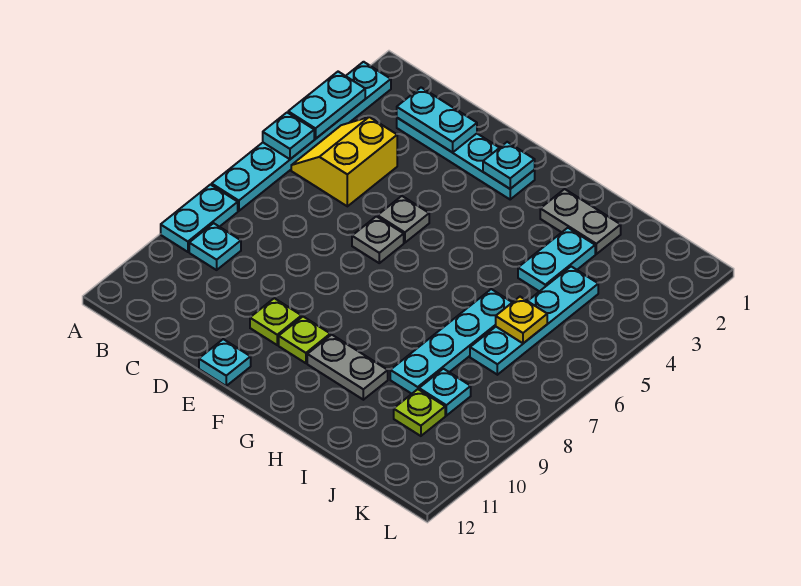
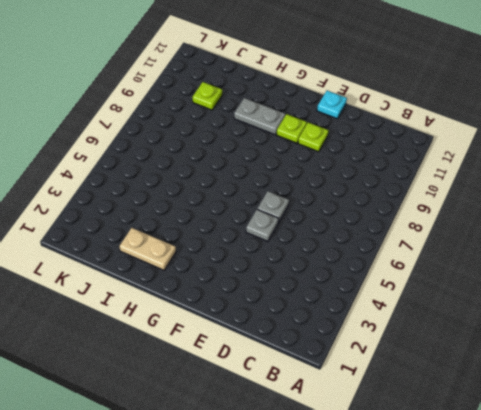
tan 1x2 plate [120,228,176,270] -> grey 1x2 plate [540,189,621,254]
none -> cyan 1x6 plate [212,62,391,211]
none -> cyan 1x2 plate [161,185,238,252]
none -> yellow 2x2 slope [291,117,397,206]

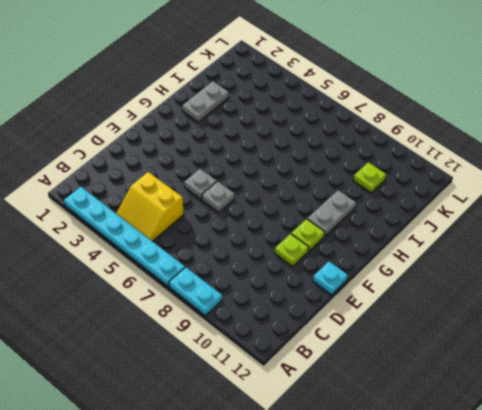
none -> cyan 1x1 plate [189,223,241,270]
none -> cyan 1x4 plate [397,118,535,199]
none -> cyan 1x2 plate [518,228,595,291]

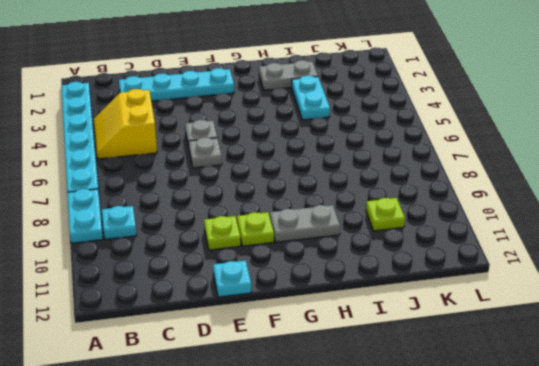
none -> cyan 1x4 plate [390,289,512,394]
none -> cyan 1x4 plate [470,267,598,375]
none -> cyan 1x1 plate [419,369,471,416]

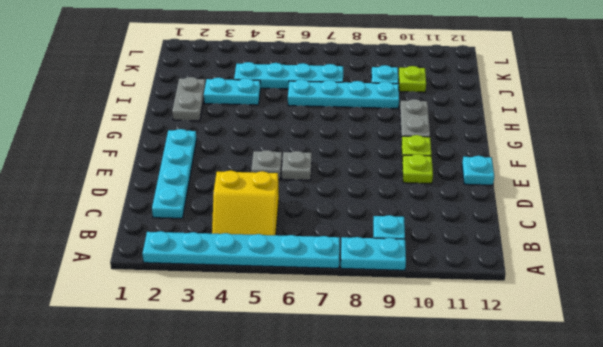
none -> cyan 1x2 plate [288,72,365,139]
none -> cyan 1x1 plate [263,113,314,159]
none -> cyan 1x2 plate [397,88,477,152]

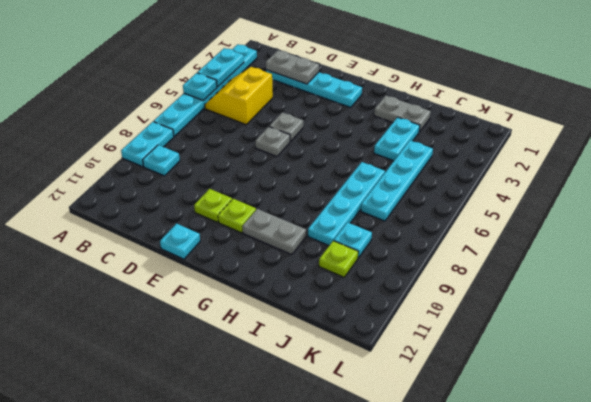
grey 1x2 plate [266,50,319,84] -> cyan 1x2 plate [397,88,477,152]
none -> cyan 1x1 plate [483,142,535,189]
none -> yellow 1x1 plate [496,297,547,343]

